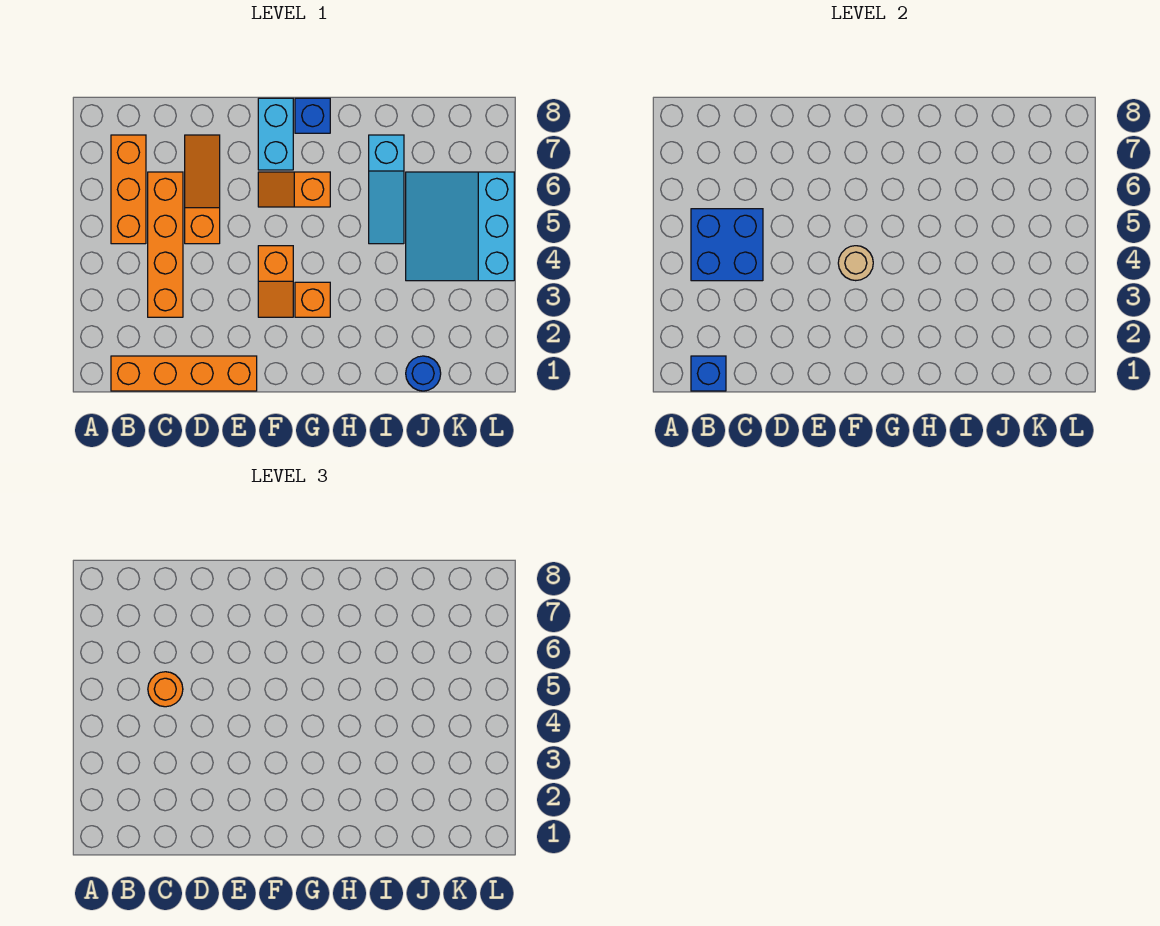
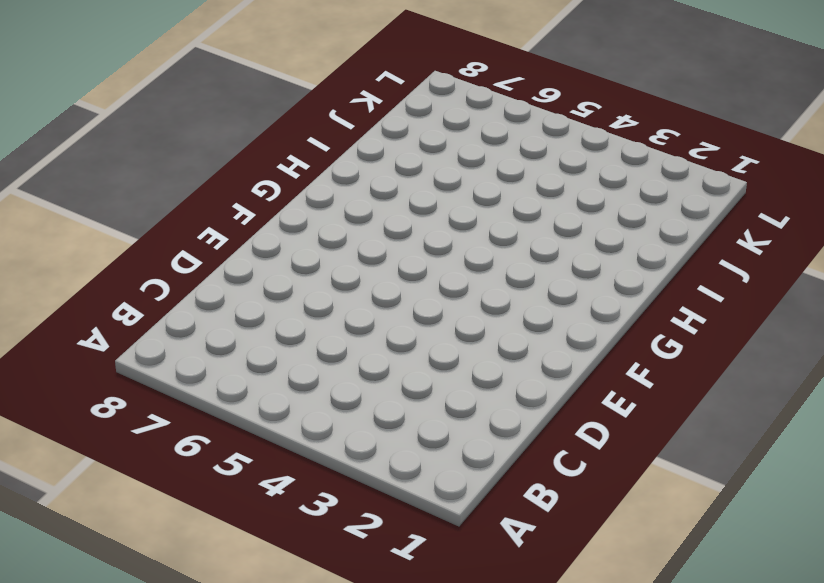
none -> orange 1x4 brick [111,356,257,391]
none -> orange 1x3 brick [111,135,146,244]
none -> orange 1x4 brick [148,172,183,317]

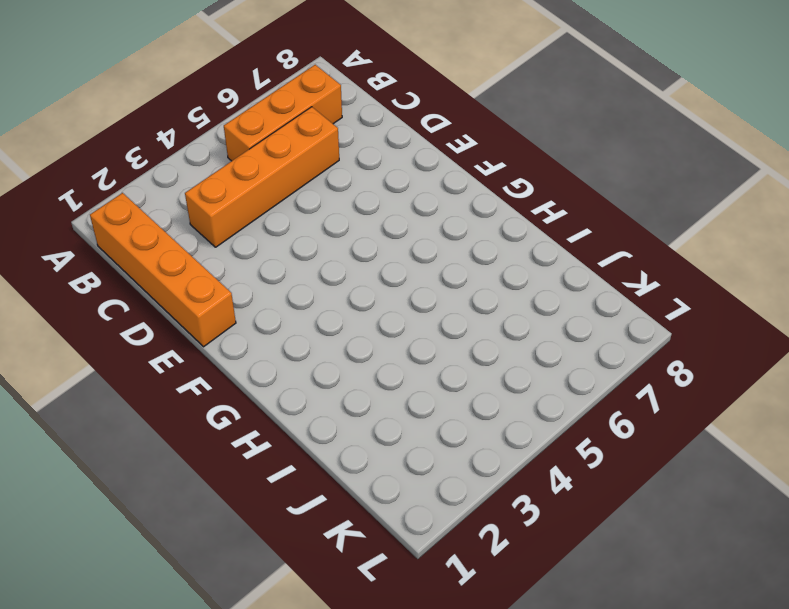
none -> orange 1x3 slope [185,135,220,244]
none -> orange 1x2 slope [258,246,293,317]
none -> orange 1x2 slope [258,172,330,207]

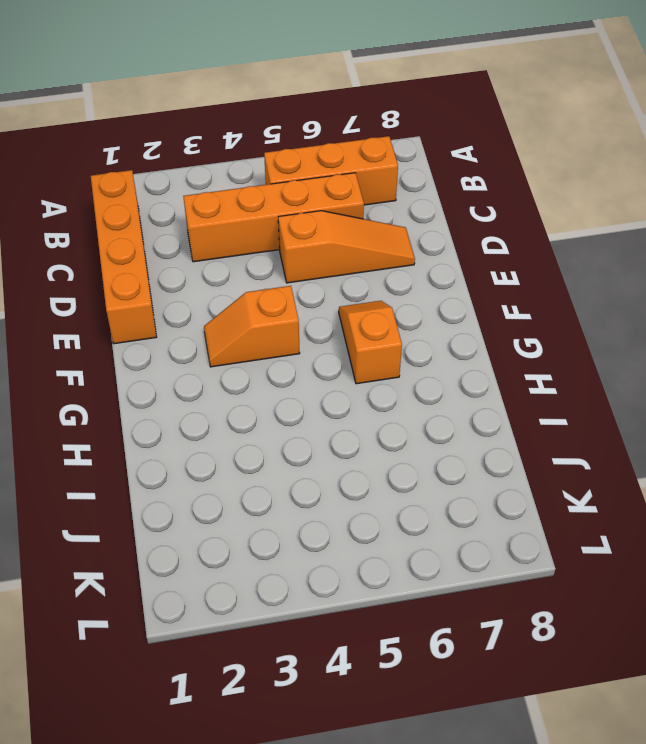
none -> cyan 1x2 brick [258,98,293,170]
none -> orange 1x1 brick [295,282,330,317]
none -> blue 1x1 brick [295,98,330,133]

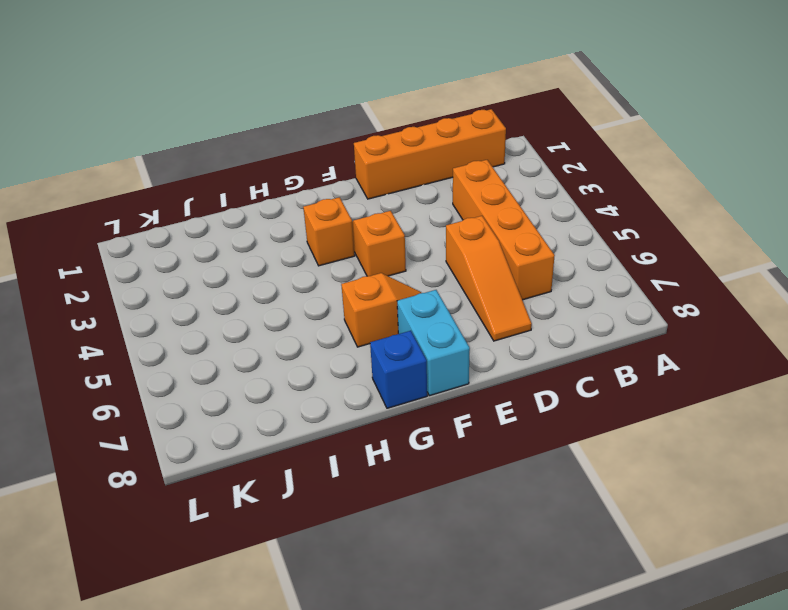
none -> orange 1x3 brick [111,135,146,244]
none -> cyan 1x3 slope [369,135,404,244]
none -> blue 1x1 round brick [406,356,441,391]

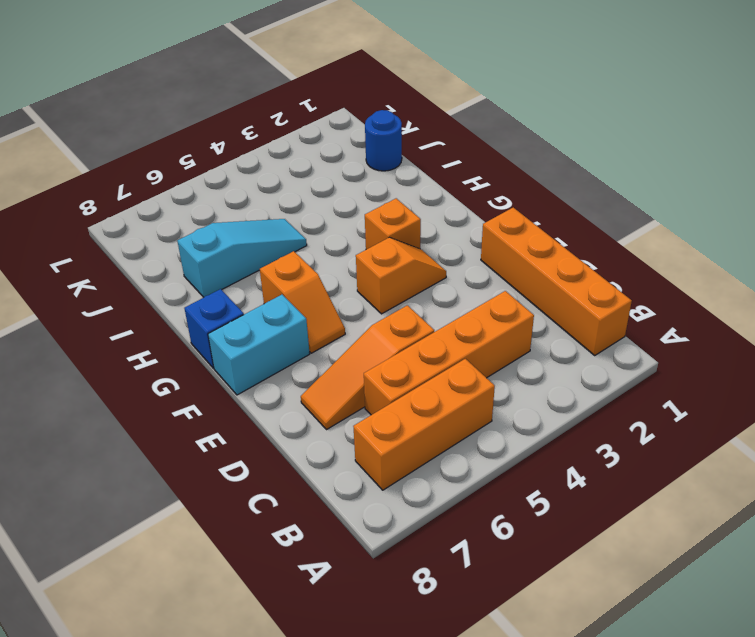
none -> cyan 3x3 slope [406,172,514,281]
none -> blue 1x1 brick [691,356,726,391]
none -> blue 2x2 brick [691,209,763,281]

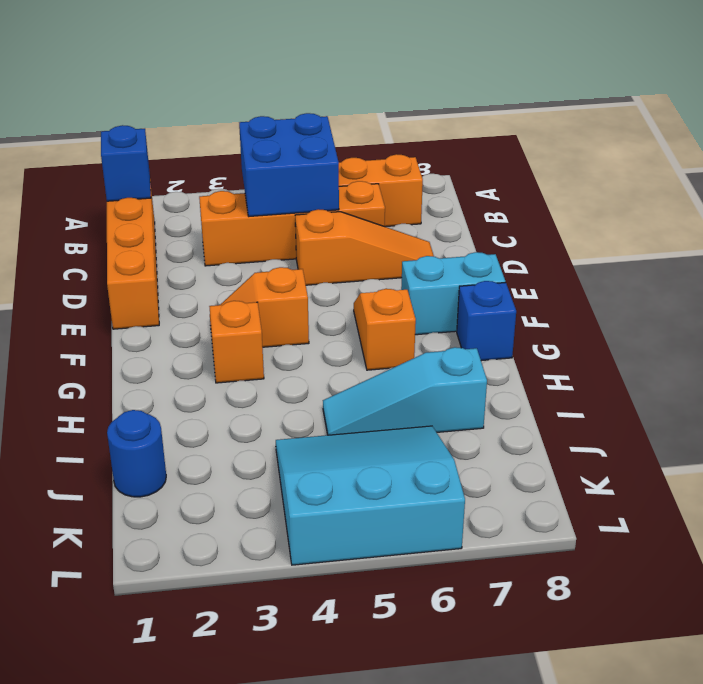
none -> tan 1x1 round brick [838,246,873,281]
none -> orange 1x1 round brick [148,672,183,707]

